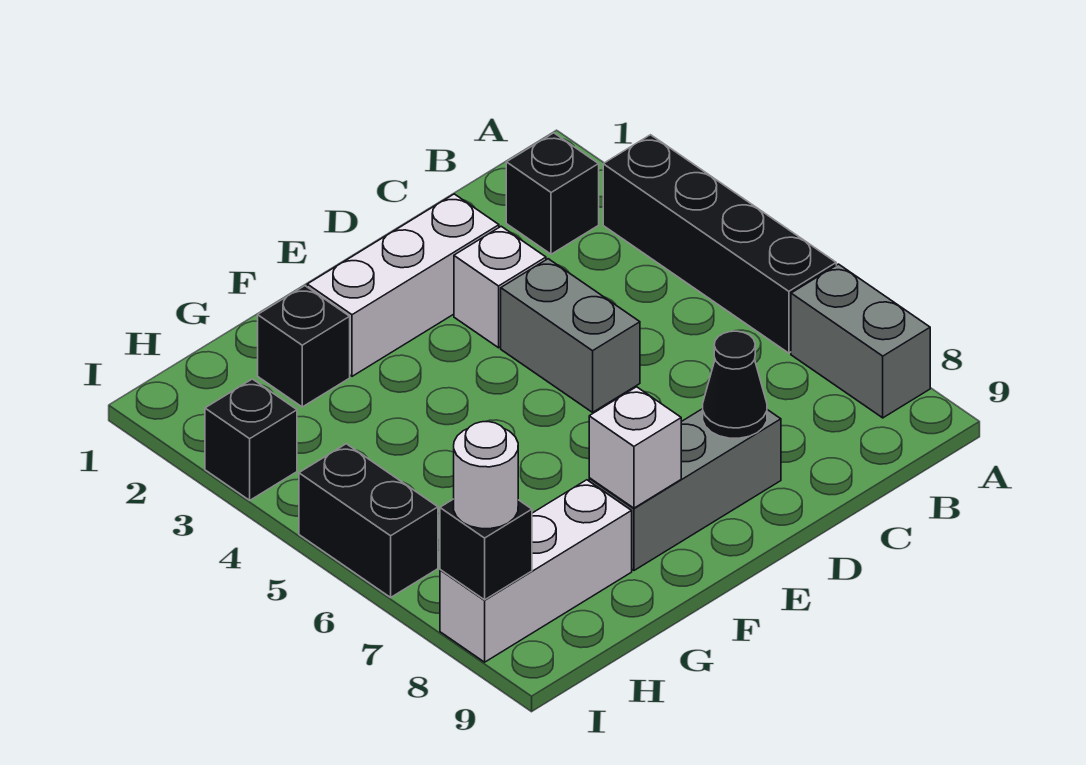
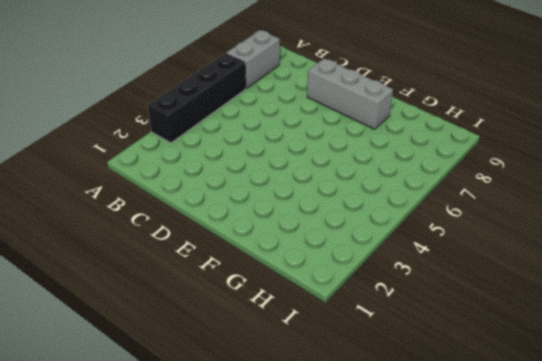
none -> black 1x1 brick [506,133,599,254]
none -> white 1x3 brick [307,194,499,376]
none -> white 1x1 brick [454,226,546,348]

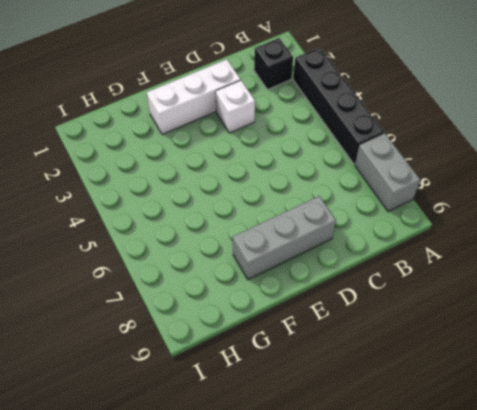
none -> grey 1x2 brick [501,259,640,412]
none -> black 1x1 brick [258,286,350,407]
none -> white 1x3 brick [440,480,632,662]

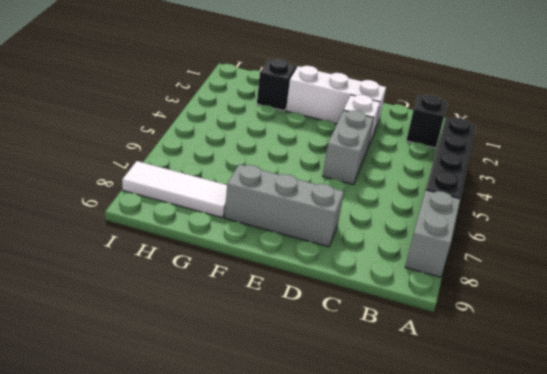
white 1x3 tile [122,161,227,218] -> white 1x3 brick [440,480,632,662]
none -> black 1x1 brick [205,379,297,500]
none -> black 1x2 brick [299,444,438,597]
none -> black 1x1 cone [703,331,767,438]

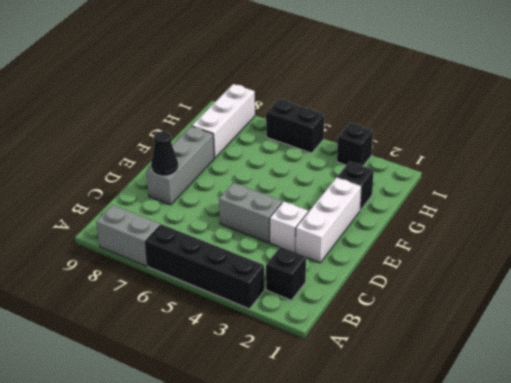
none -> white 1x1 brick [589,387,681,508]
none -> black 1x1 brick [440,499,532,600]
none -> white 1x1 round brick [454,422,518,529]

